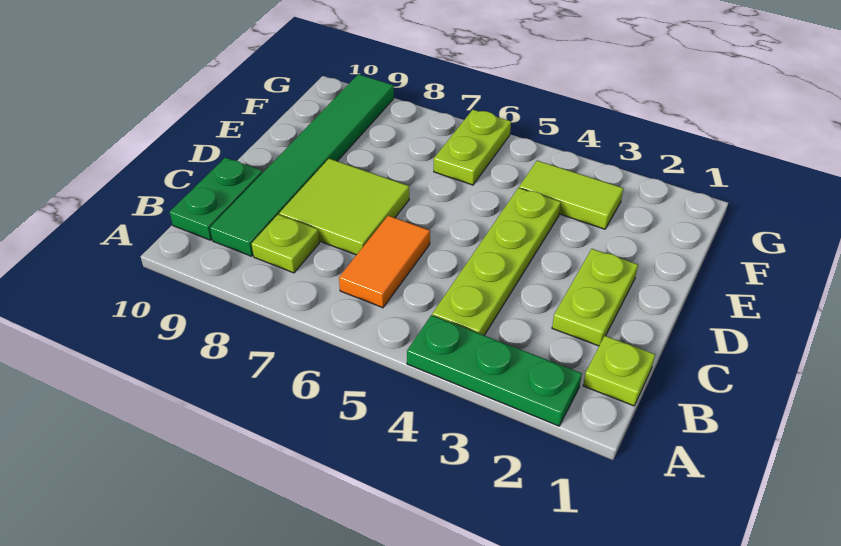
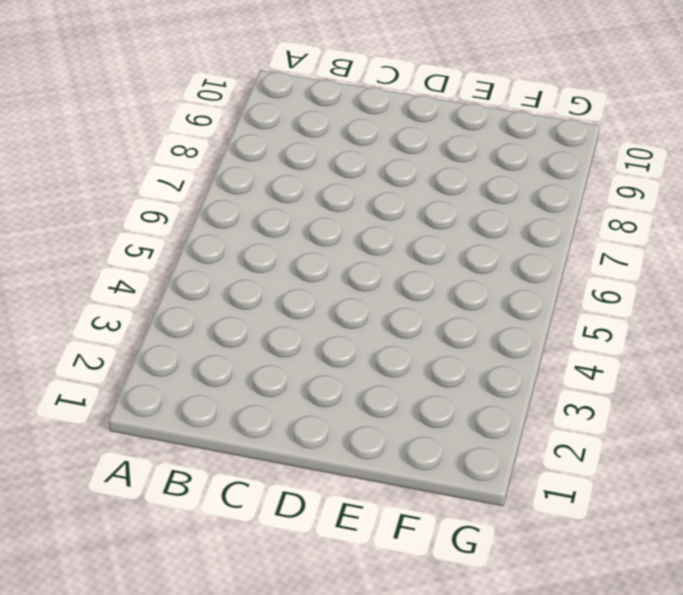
none -> green 1x3 plate [407,315,582,426]
none -> lime 1x1 plate [583,336,655,406]

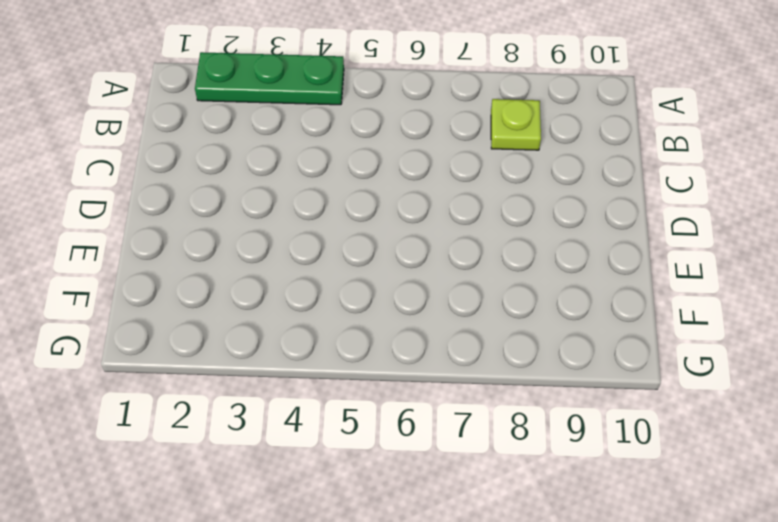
none -> lime 1x1 plate [583,336,655,406]
none -> lime 1x4 plate [432,188,561,335]

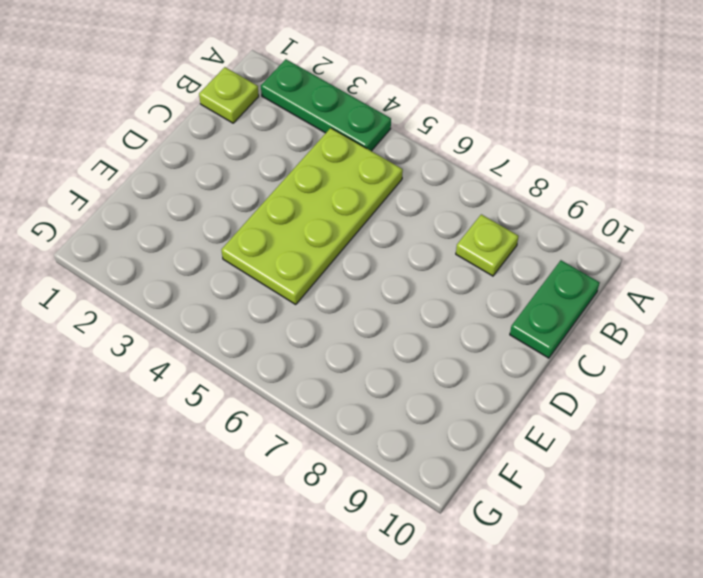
lime 2x4 plate [222,128,403,304] -> lime 1x4 plate [432,188,561,335]
none -> orange 1x2 tile [339,216,430,308]
none -> green 1x6 tile [210,74,394,256]

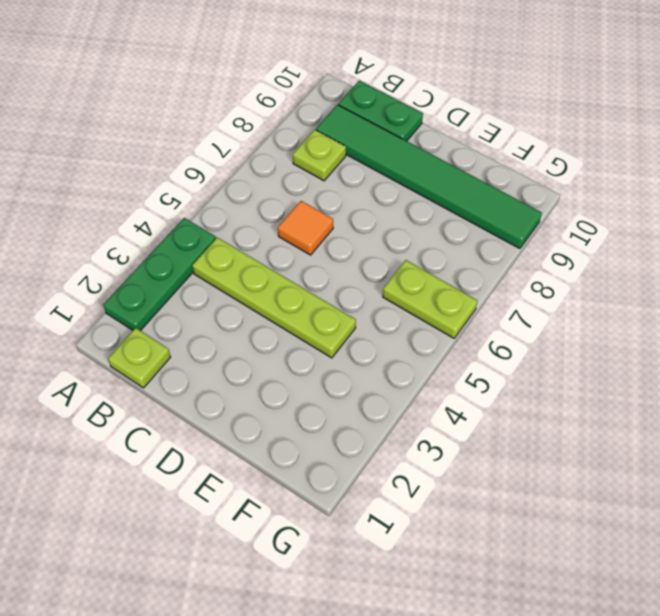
orange 1x1 tile [278,201,333,255] -> orange 1x2 tile [339,216,430,308]
none -> lime 1x2 plate [552,249,638,346]
none -> lime 2x2 tile [279,159,409,255]

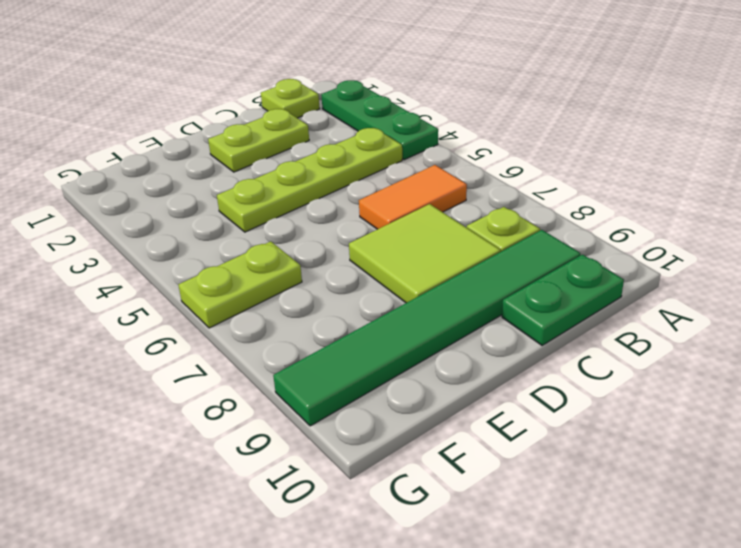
none -> lime 1x2 tile [519,161,623,229]

